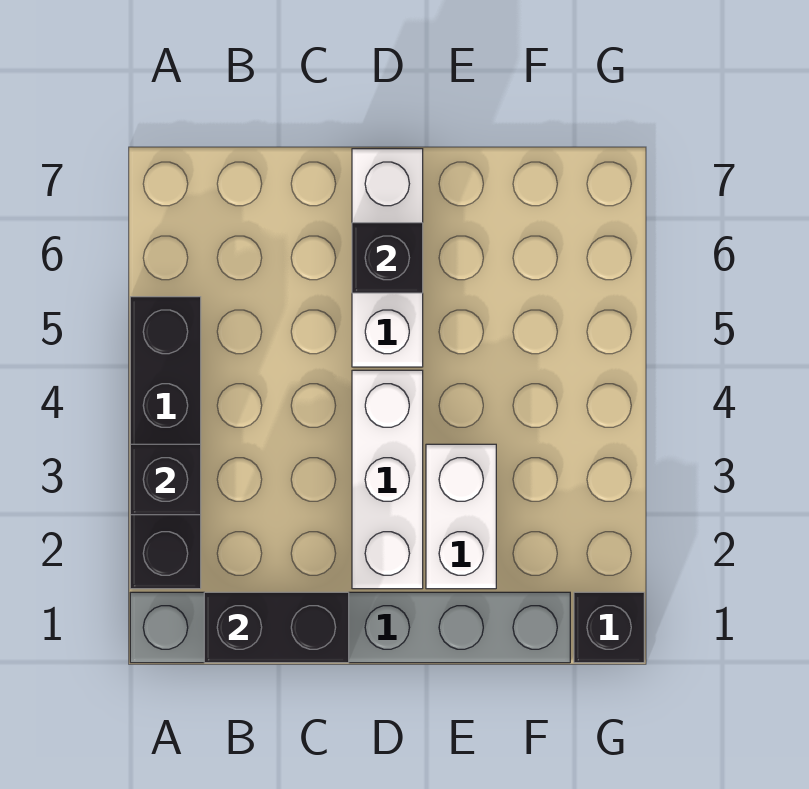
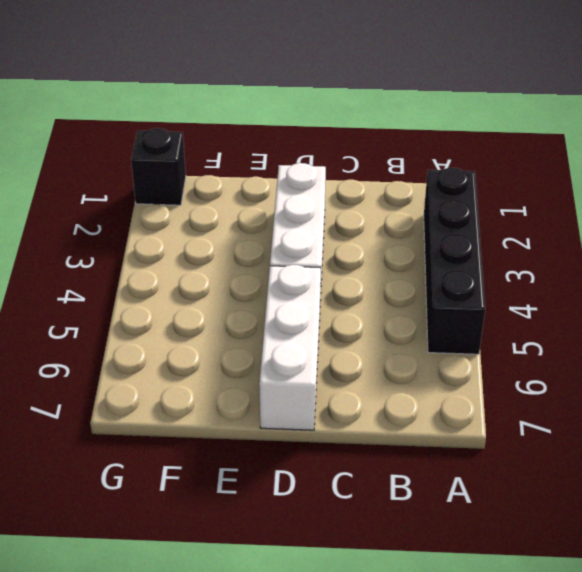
none -> grey 1x6 brick [130,592,570,663]
none -> white 1x2 brick [426,444,496,589]

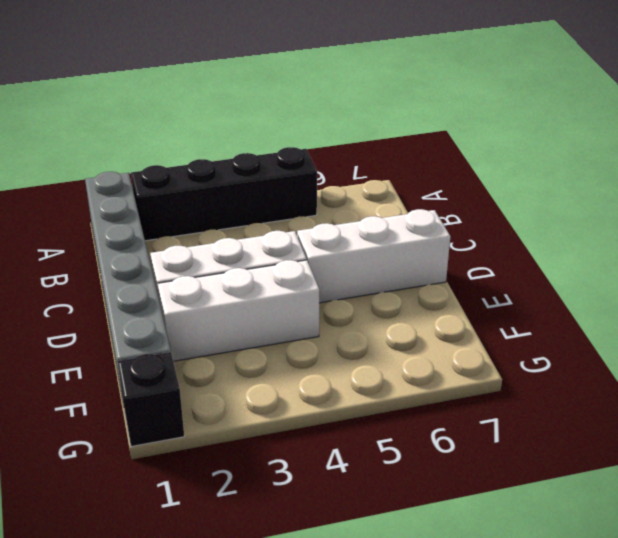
white 1x3 brick [158,260,319,361] -> white 1x2 brick [426,444,496,589]
none -> black 1x1 brick [130,444,201,515]
none -> black 1x2 brick [204,592,349,663]

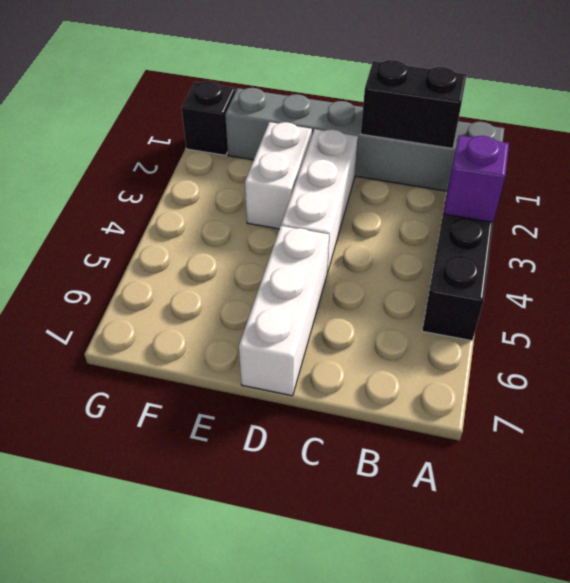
purple 1x1 brick [444,135,509,222] -> black 1x1 brick [130,444,201,515]
none -> black 1x1 brick [352,223,423,293]

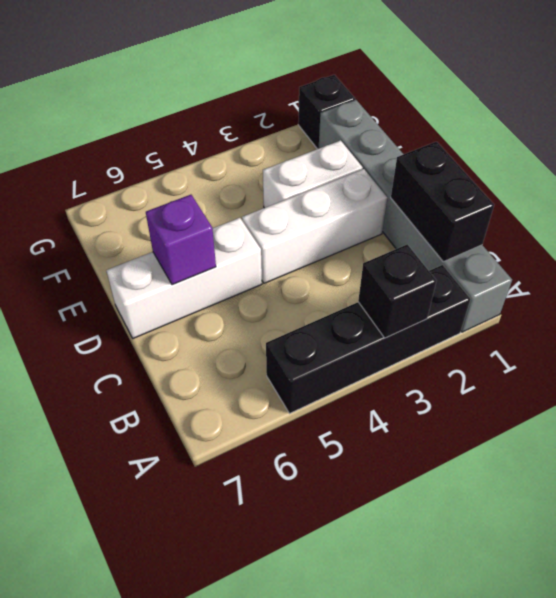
purple 1x1 brick [146,195,216,285] -> black 1x1 brick [352,223,423,293]

